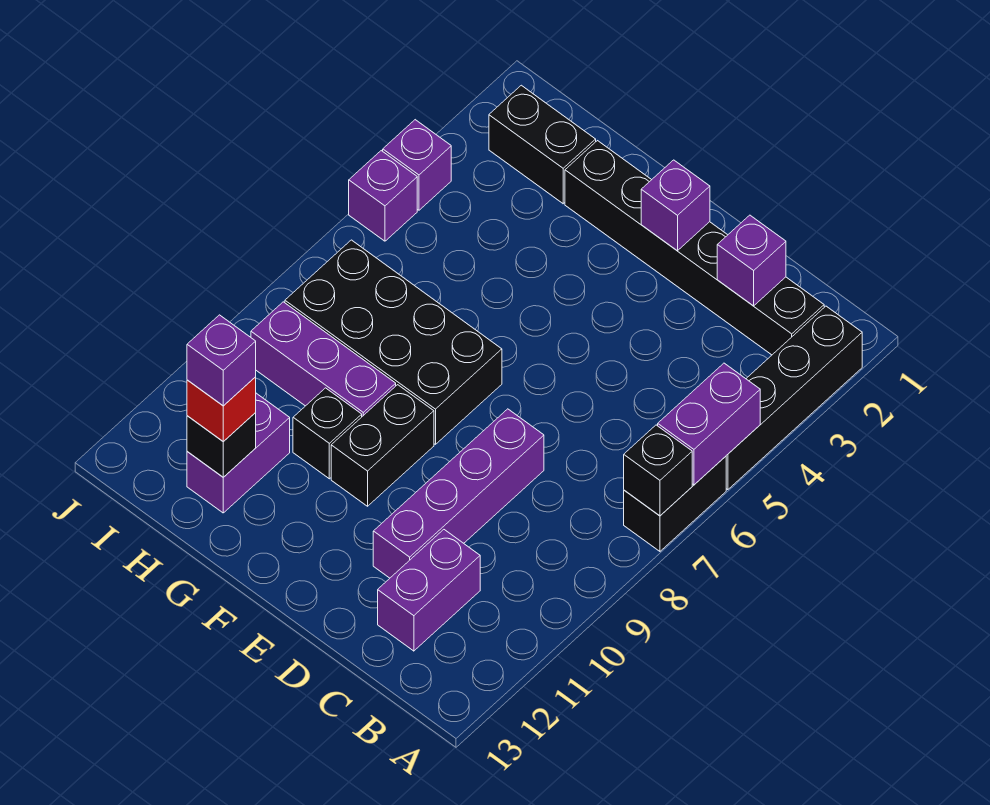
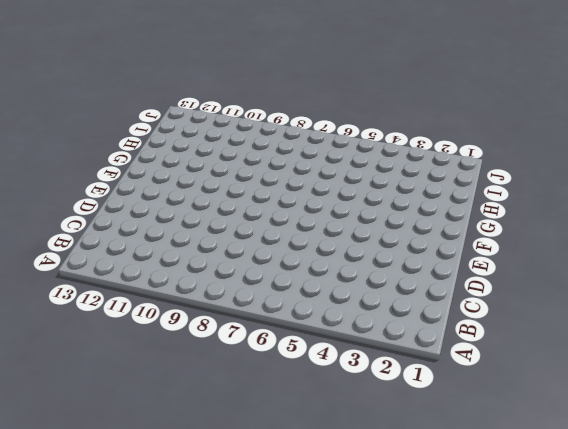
none -> black 1x4 brick [726,306,862,490]
none -> black 1x2 brick [624,456,726,551]
none -> black 1x6 brick [565,141,824,355]

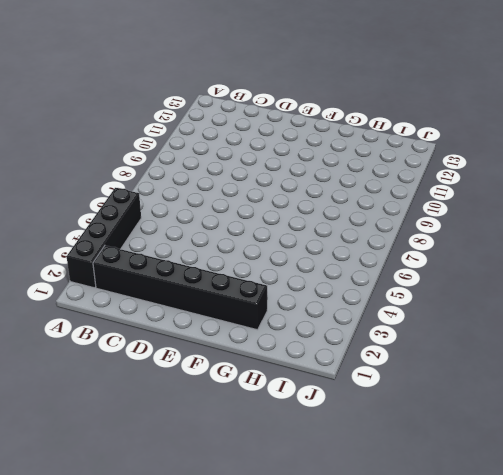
none -> black 1x2 brick [624,456,726,551]
none -> purple 1x2 brick [378,530,480,651]
none -> purple 1x4 brick [373,409,544,578]

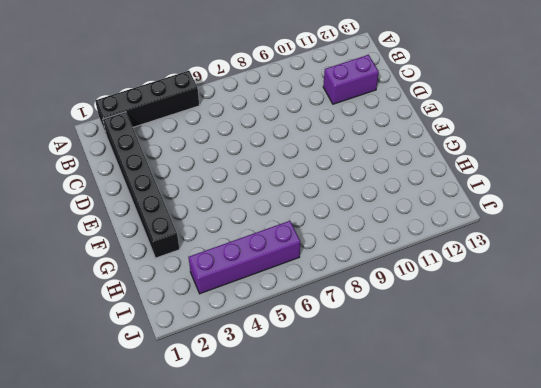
purple 1x4 brick [188,221,300,294] -> purple 1x4 brick moved to [373,409,544,578]
none -> black 1x2 brick [624,456,726,551]
none -> black 2x4 brick [285,240,502,444]
none -> black 1x2 brick [331,385,434,506]

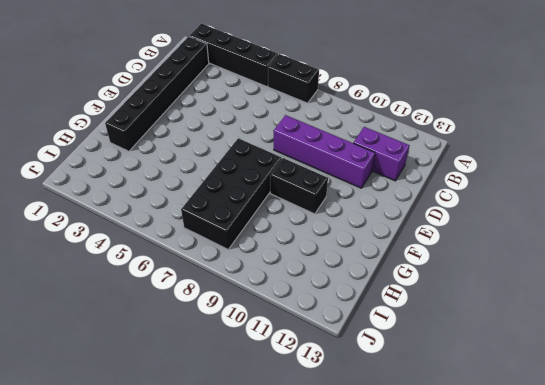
none -> purple 1x3 brick [251,302,396,416]
none -> black 1x1 brick [293,388,362,479]
none -> black 1x2 brick [489,85,596,204]

